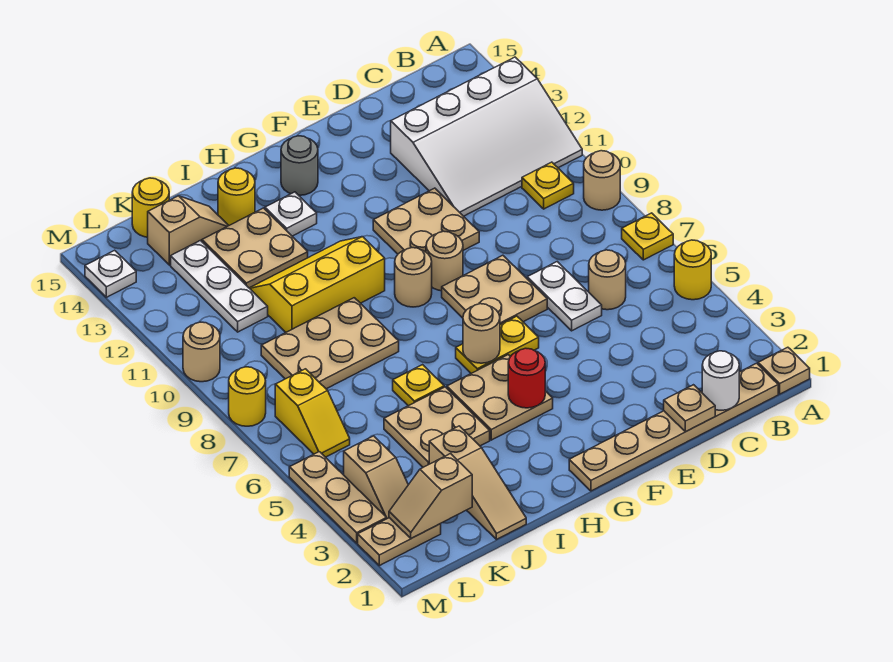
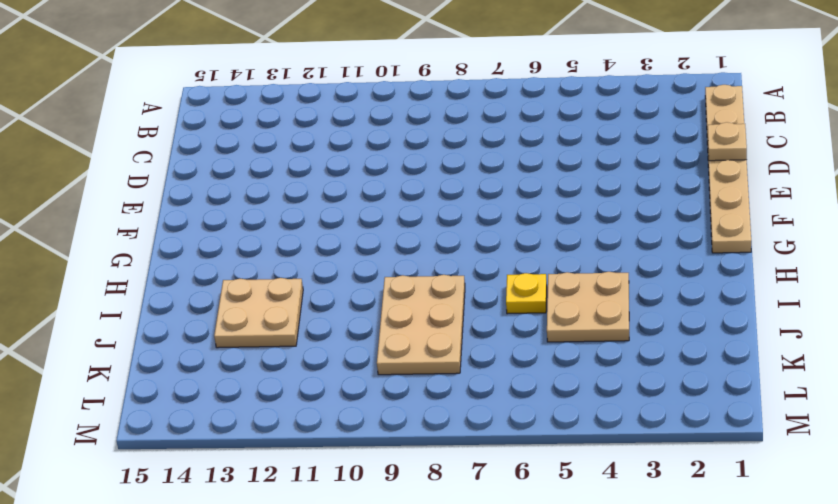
none -> tan 1x1 plate [758,347,810,394]
none -> yellow 1x1 round brick [674,240,711,300]
none -> yellow 1x1 plate [622,213,673,260]
none -> tan 1x1 round brick [584,151,620,210]

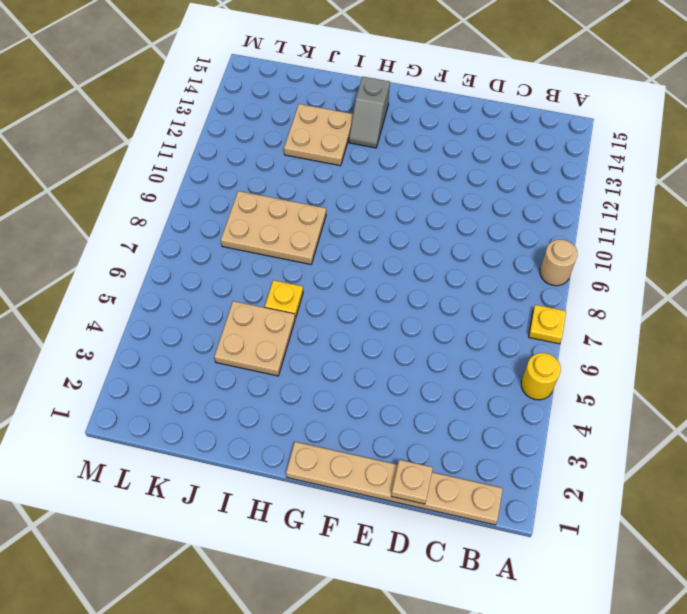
grey 1x2 slope [349,77,390,148] -> white 1x1 plate [265,192,317,236]
none -> tan 1x1 plate [758,347,810,394]
none -> white 3x4 slope [391,57,582,216]
none -> yellow 1x1 plate [522,162,574,209]
none -> tan 1x1 round brick [589,250,626,310]

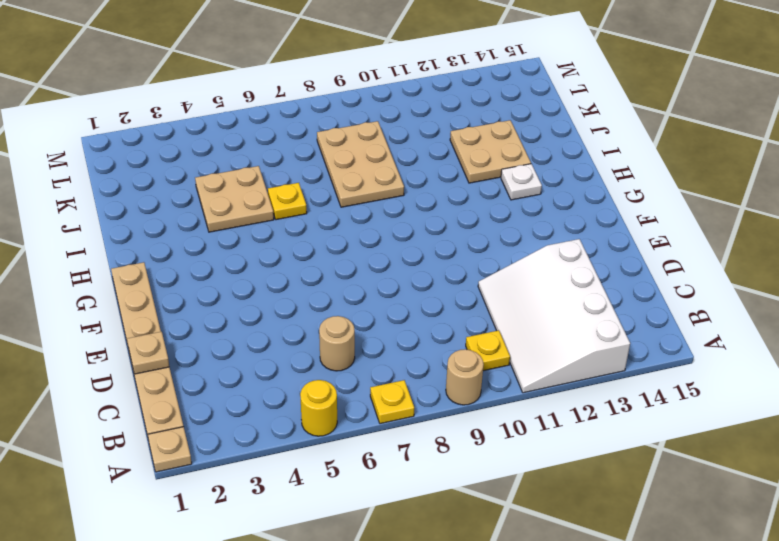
none -> white 1x2 plate [527,262,602,331]
none -> tan 2x2 plate [442,255,547,325]
none -> tan 2x2 plate [373,188,479,254]
none -> yellow 1x2 plate [456,316,539,373]

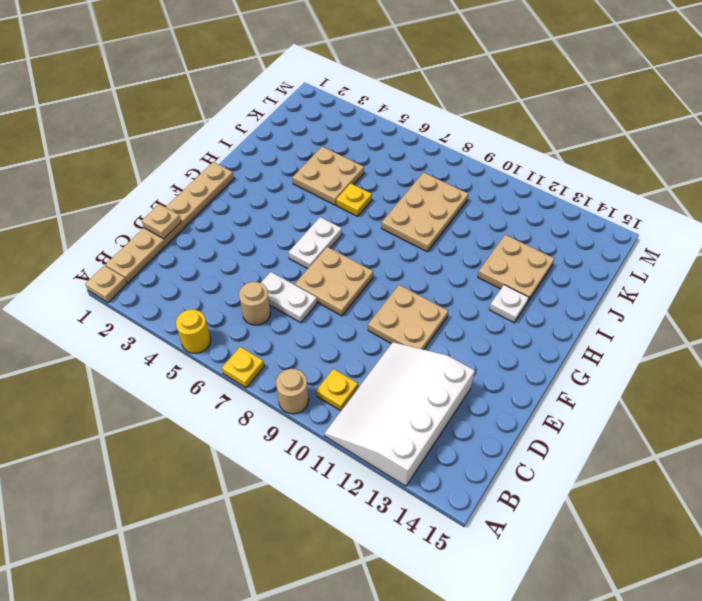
white 1x2 plate [289,217,342,269] -> yellow 1x2 plate [456,316,539,373]
none -> tan 1x1 round brick [426,231,463,291]
none -> tan 2x2 plate [447,355,553,440]
none -> tan 1x1 round brick [395,248,432,307]
none -> grey 1x1 round brick [281,136,318,195]

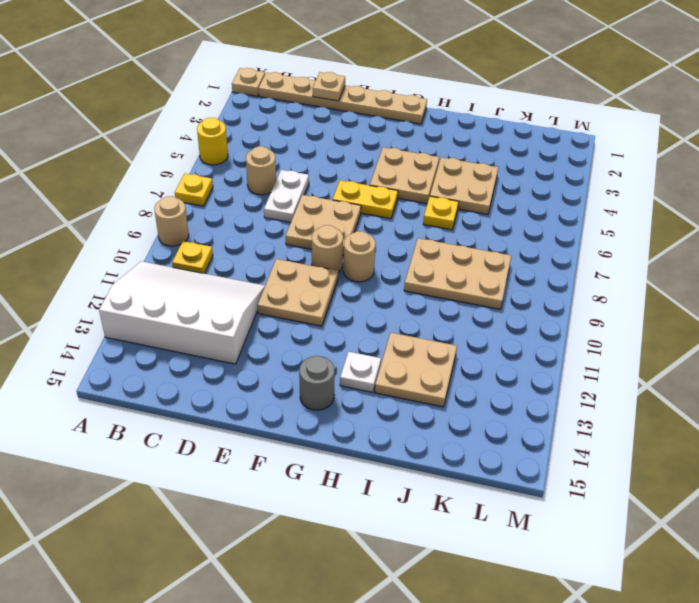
none -> yellow 2x3 slope [250,237,385,332]
none -> yellow 1x1 round brick [218,168,255,225]
none -> tan 1x3 slope [429,426,526,540]
none -> tan 1x2 slope [148,196,229,265]

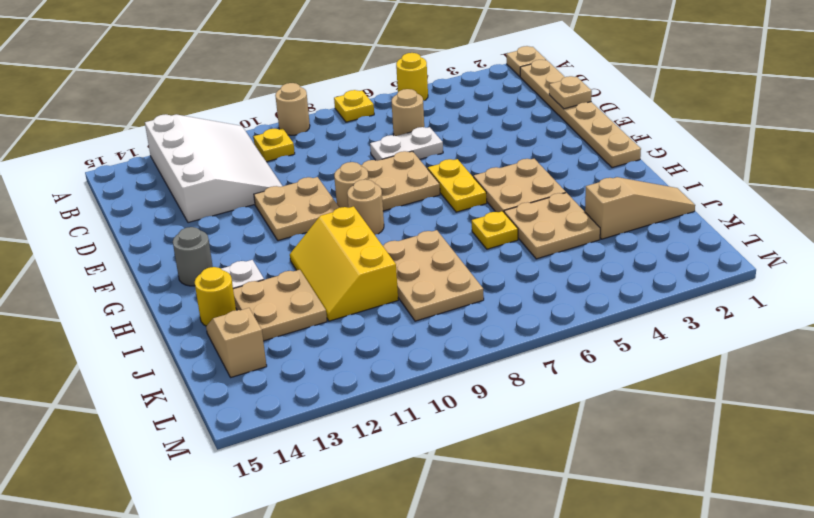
none -> white 1x3 plate [171,240,268,332]
none -> yellow 1x1 round brick [132,178,169,237]
none -> tan 1x2 plate [358,518,441,566]
none -> tan 1x2 slope [344,436,408,519]

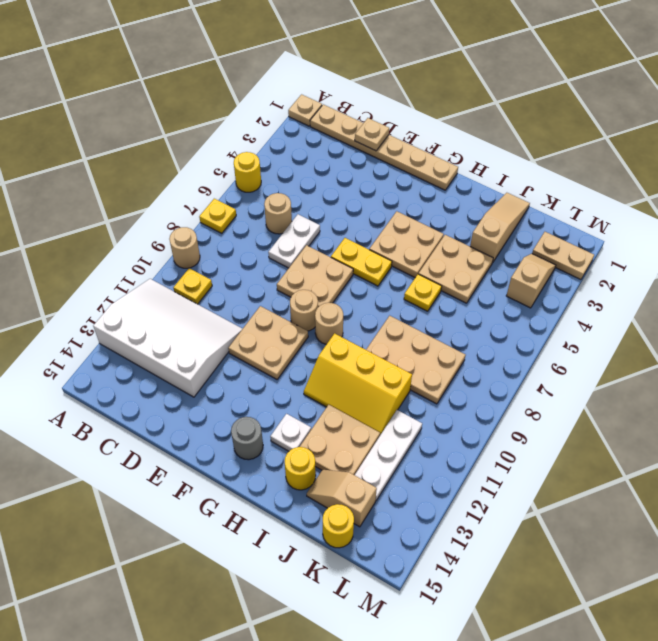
none -> yellow 1x2 slope [275,369,350,457]
none -> tan 1x3 plate [289,452,387,543]
none -> yellow 1x1 round brick [229,367,266,426]
none -> tan 1x1 round brick [183,322,220,382]

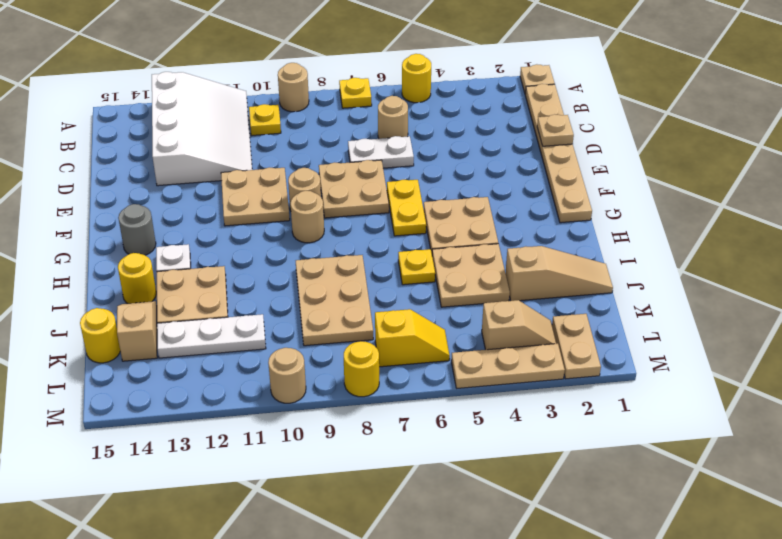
none -> yellow 2x3 slope [250,237,385,332]
none -> white 1x1 plate [85,250,136,297]
none -> white 1x1 round brick [702,351,739,410]
none -> red 1x1 round brick [508,348,545,408]

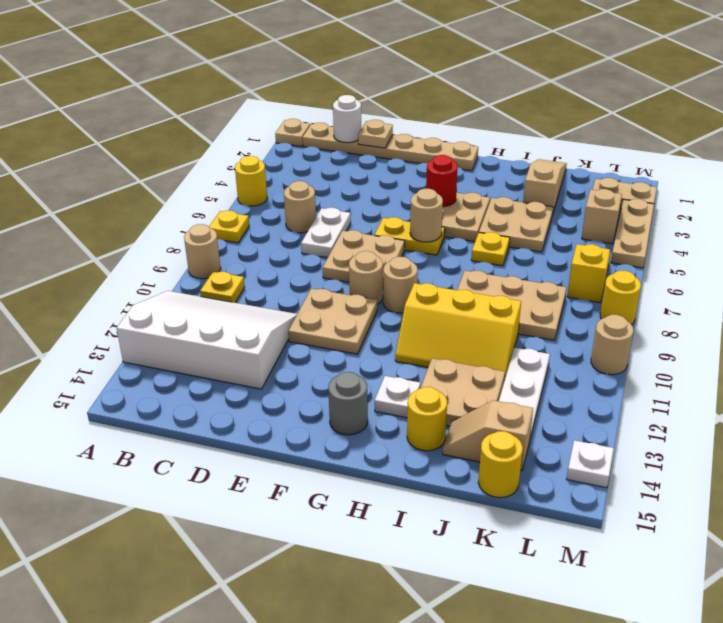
none -> tan 1x2 slope [389,454,472,539]

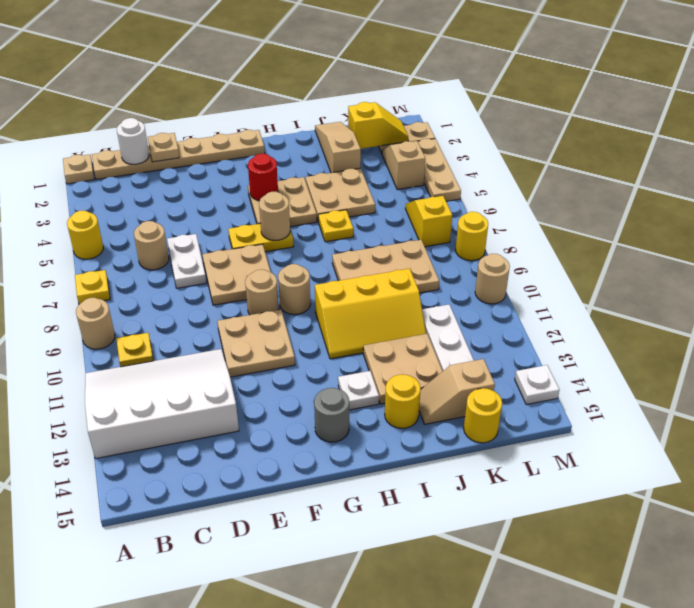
yellow 1x2 slope [348,102,408,149] -> tan 1x2 slope [389,454,472,539]

